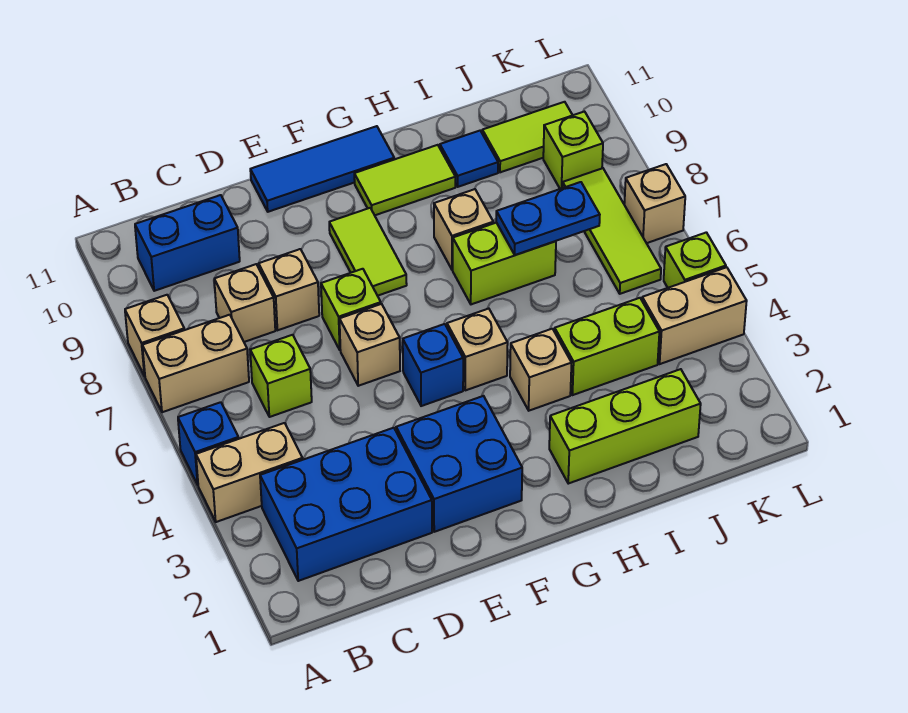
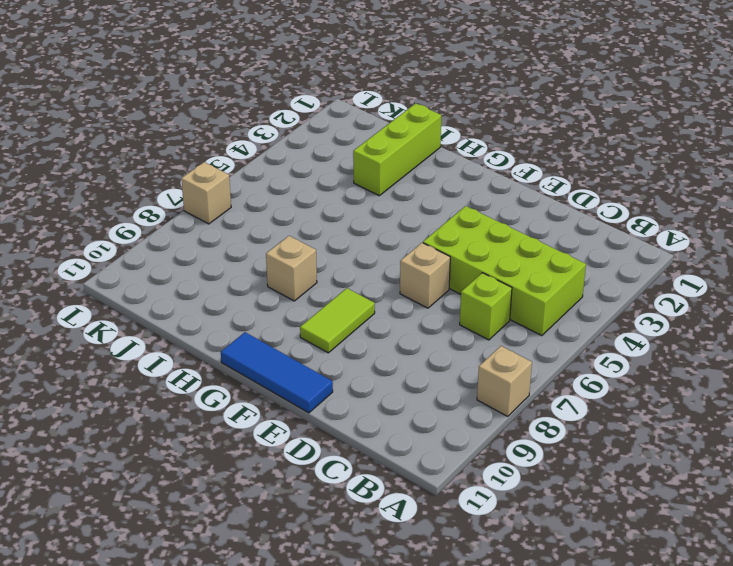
lime 2x4 brick [423,206,586,336] -> tan 1x2 brick [196,423,303,522]
lime 1x3 brick [353,103,441,196] -> lime 1x3 brick turned to [549,369,701,484]
none -> blue 1x1 brick [178,402,239,485]
none -> tan 1x2 brick [142,315,249,412]
none -> blue 2x3 brick [260,427,432,581]
none -> blue 1x2 brick [135,195,240,291]

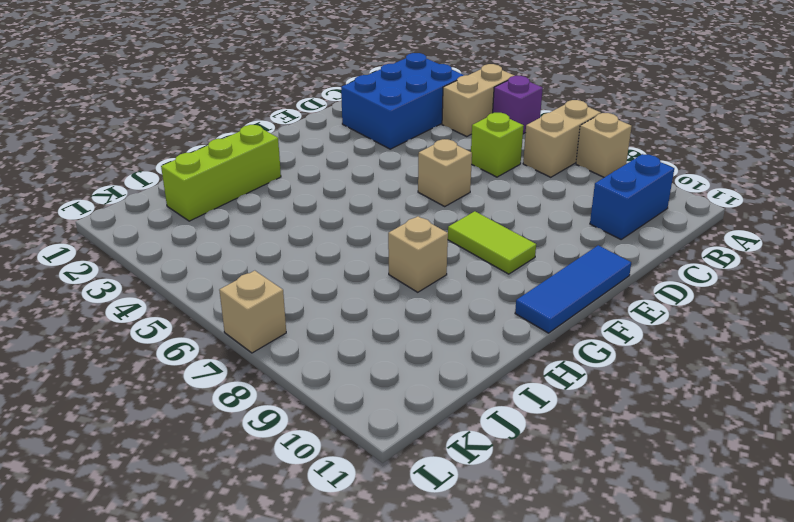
purple 1x1 brick [493,76,543,134] -> blue 1x1 brick [178,402,239,485]
none -> tan 1x1 brick [214,264,275,342]
none -> tan 1x1 brick [259,249,319,330]
none -> blue 2x2 brick [396,396,522,532]
none -> lime 1x1 brick [321,269,381,350]

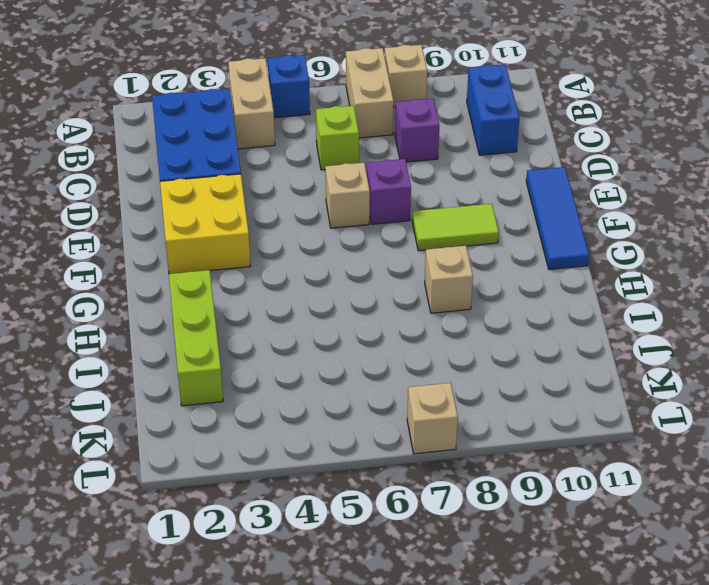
purple 1x1 brick [395,99,439,162] -> tan 1x1 brick [214,264,275,342]
yellow 2x2 brick [160,174,250,274] -> blue 2x2 brick [396,396,522,532]
purple 1x1 brick [366,159,411,224] -> lime 1x1 brick [321,269,381,350]
none -> tan 1x1 brick [259,249,319,330]
none -> blue 1x1 brick [403,324,463,406]
none -> tan 1x1 brick [447,309,508,390]
none -> lime 1x2 tile [354,145,455,215]

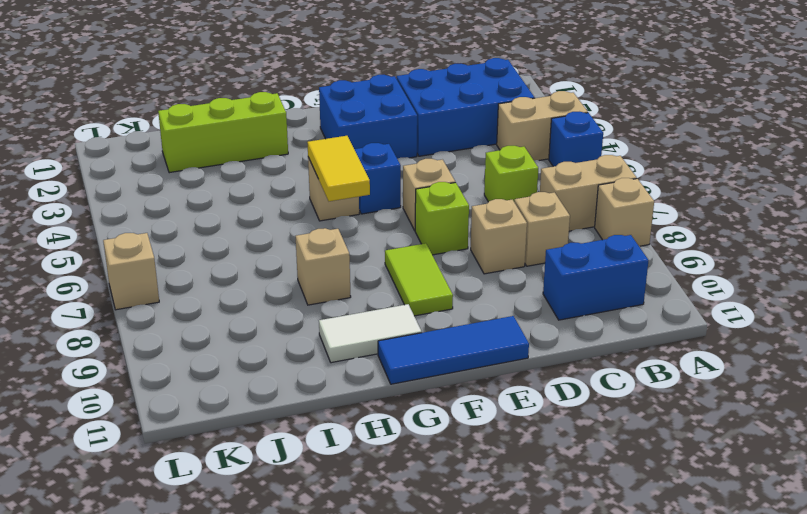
yellow 1x2 tile [307,136,370,201] -> none
white 1x2 tile [319,304,422,363] -> lime 1x2 tile [354,145,455,215]
none -> tan 1x1 brick [510,329,571,411]
none -> lime 1x2 brick [453,223,556,304]
none -> lime 1x2 brick [555,298,659,395]
none -> blue 1x1 tile [440,131,498,187]

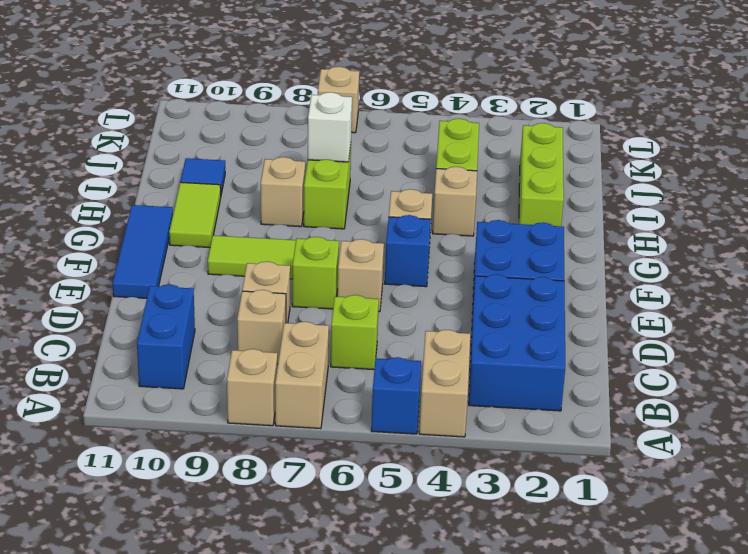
white 1x1 brick [308,92,352,162] -> blue 1x2 plate [496,182,600,255]
none -> lime 1x2 tile [482,102,572,172]
none -> tan 1x2 brick [642,267,747,364]
none -> lime 1x3 tile [563,168,661,294]
none -> lime 1x1 brick [543,112,603,189]

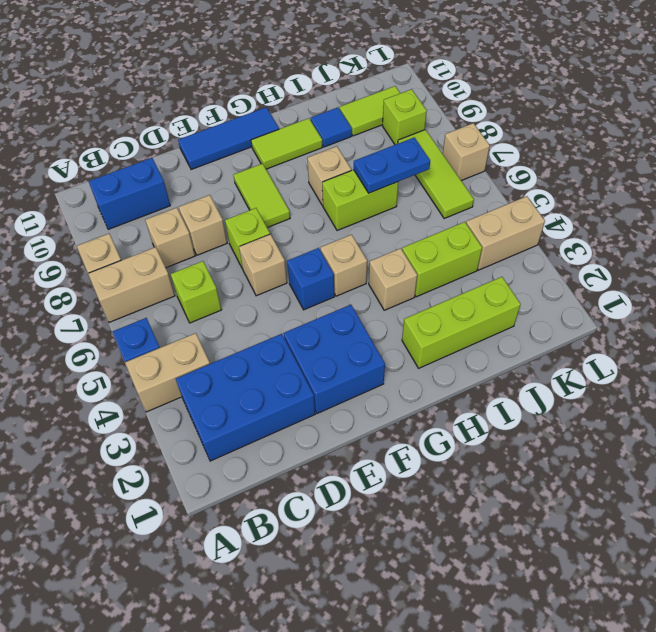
none -> lime 1x1 brick [664,232,726,288]

